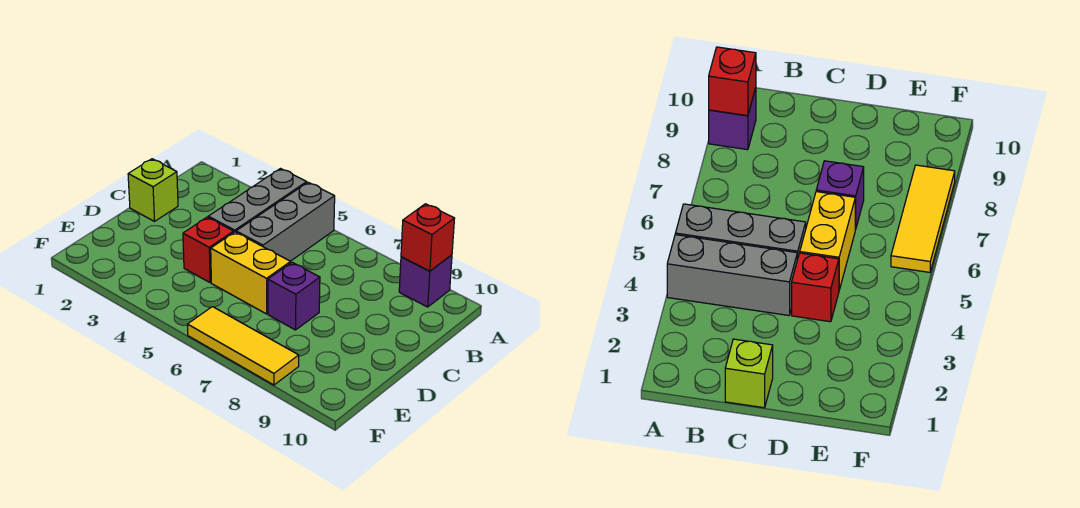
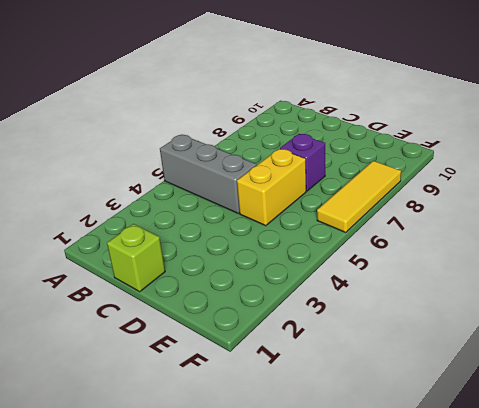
none -> grey 1x3 brick [208,169,307,232]
none -> purple 1x1 brick [399,255,452,307]

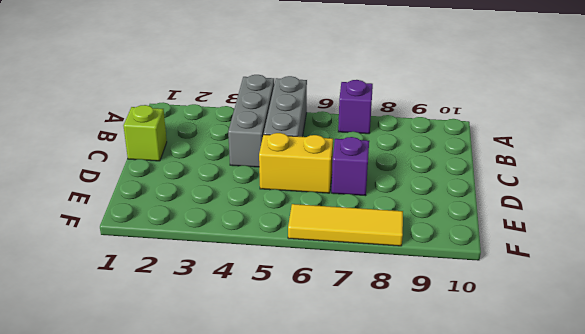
purple 1x1 brick [338,80,373,134] -> purple 1x1 brick moved to [399,255,452,307]
none -> red 1x1 brick [183,217,234,283]
none -> red 1x1 brick [401,204,455,271]

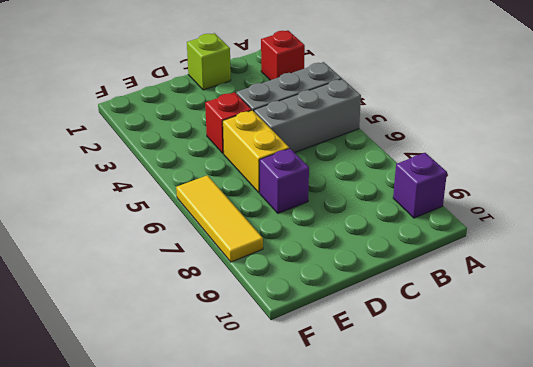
red 1x1 brick [261,30,305,80] -> red 1x1 brick moved to [401,204,455,271]

